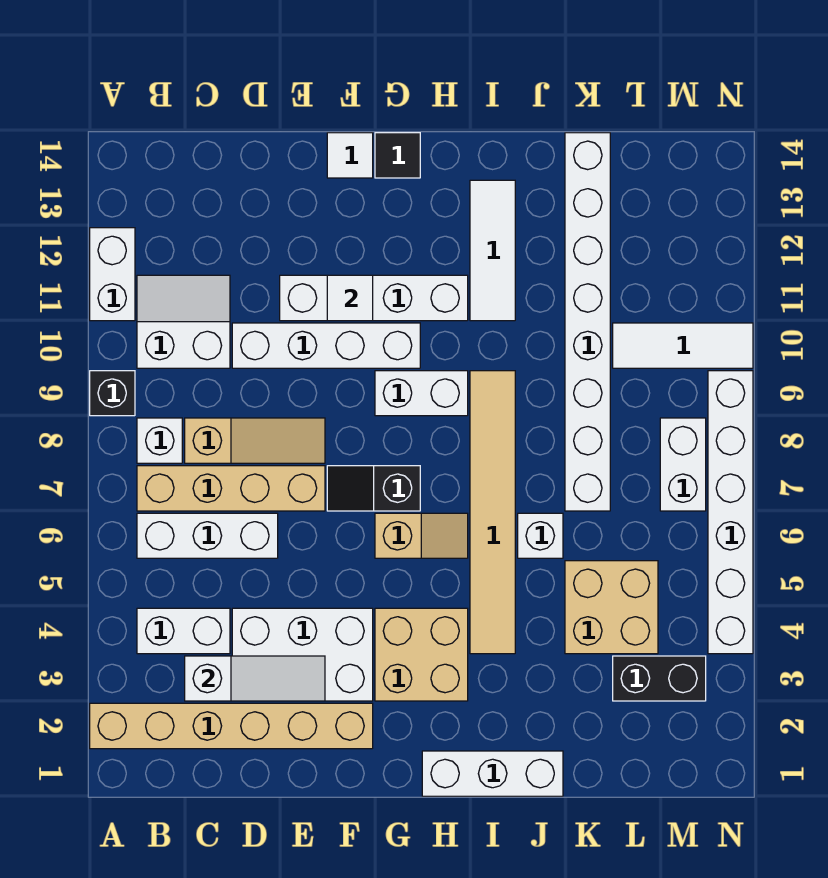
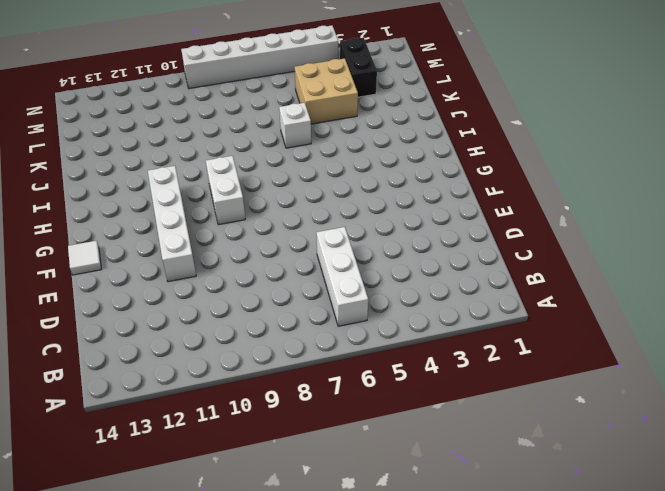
none -> tan 1x6 brick [90,703,373,749]
none -> black 1x1 brick [90,371,135,416]
none -> white 1x2 brick [90,228,135,321]
none -> white 1x2 brick [137,608,230,654]

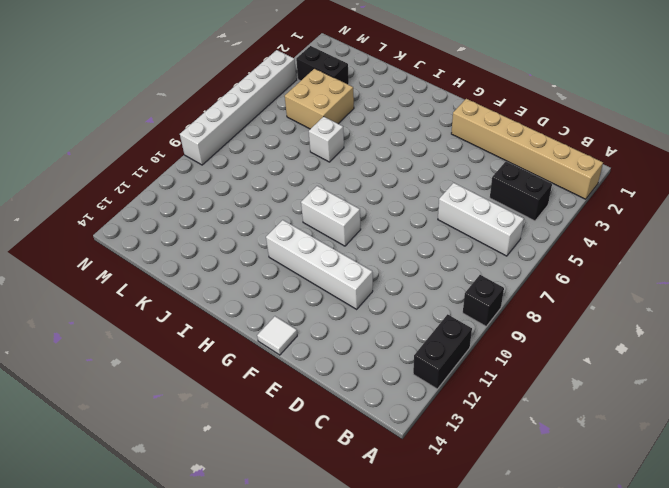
black 1x2 brick [413,314,472,389] -> white 1x2 brick [90,228,135,321]
black 1x2 brick [490,162,552,221] -> white 1x2 brick [137,608,230,654]
none -> tan 1x4 brick [137,466,325,511]
none -> white 1x1 brick [137,418,182,463]
none -> white 2x2 slope [137,275,230,368]
none -> tan 1x3 slope [185,418,325,463]

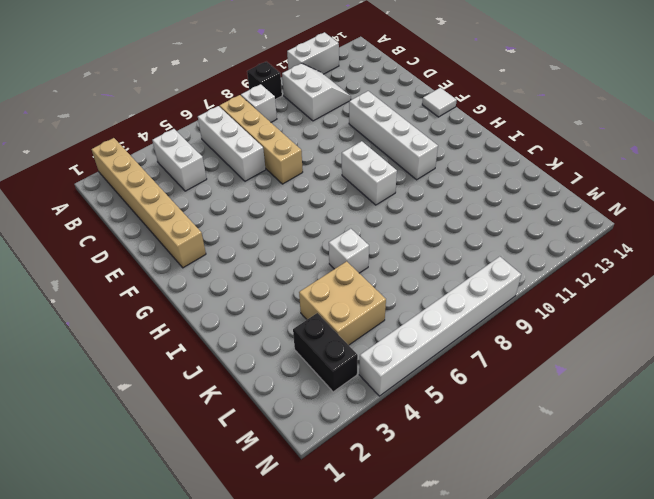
none -> tan 1x3 slope [185,418,325,463]
none -> white 2x3 brick [232,608,373,701]
none -> white 1x4 brick [232,323,420,368]
none -> black 1x2 slope [327,466,420,511]

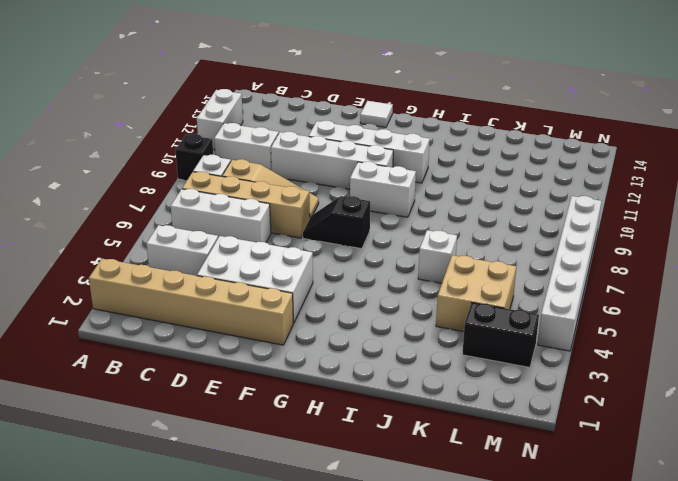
none -> tan 2x2 brick [375,608,468,701]
none -> tan 1x2 slope [375,513,468,558]
none -> black 1x1 tile [375,133,420,178]
none -> white 1x3 brick [422,751,563,796]

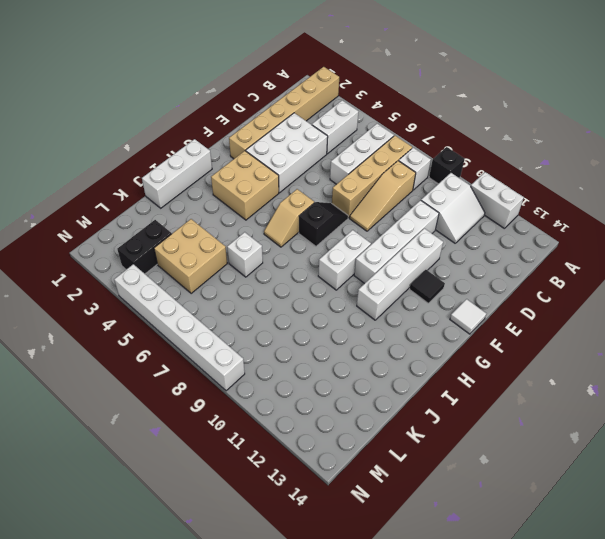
black 1x1 tile [410,270,445,303] -> black 1x1 tile moved to [375,133,420,178]
none -> tan 1x6 tile [470,371,515,654]
none -> white 1x3 tile [470,180,515,321]
none -> white 1x8 brick [565,133,610,511]
none -> white 1x3 tile [613,323,753,368]

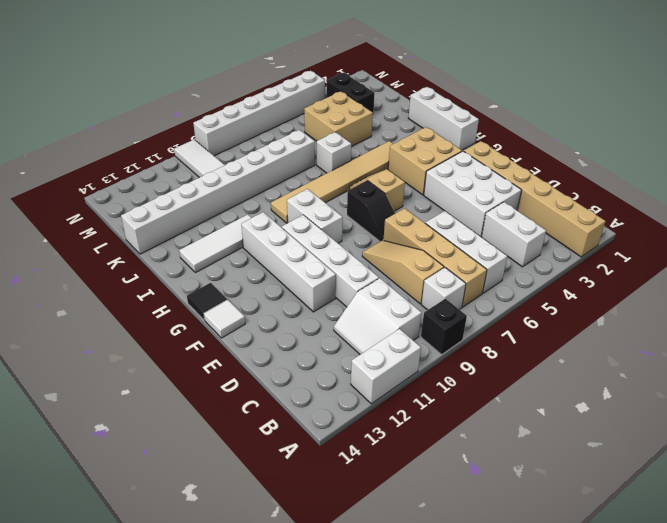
none -> white 1x2 brick [660,418,706,511]
none -> white 1x3 slope [185,656,325,701]
none -> white 1x1 tile [327,275,373,321]

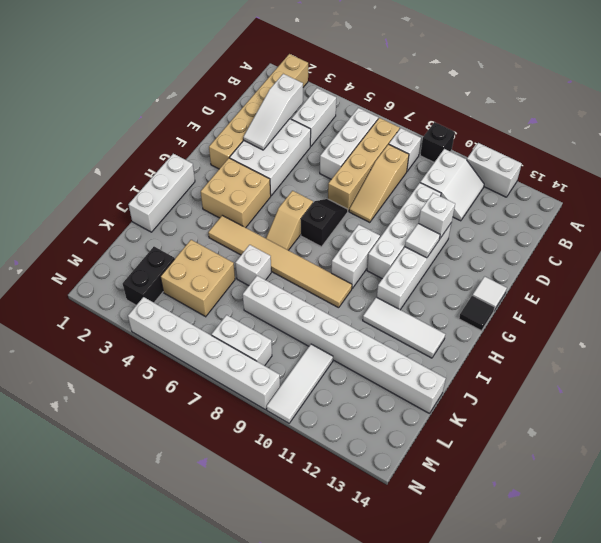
white 1x1 brick [419,193,455,239] -> none

